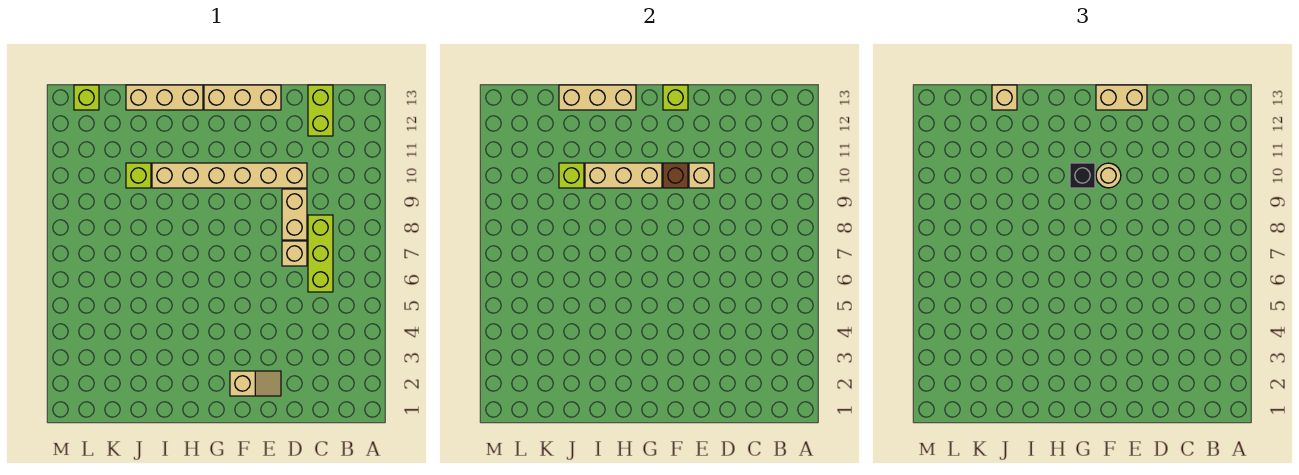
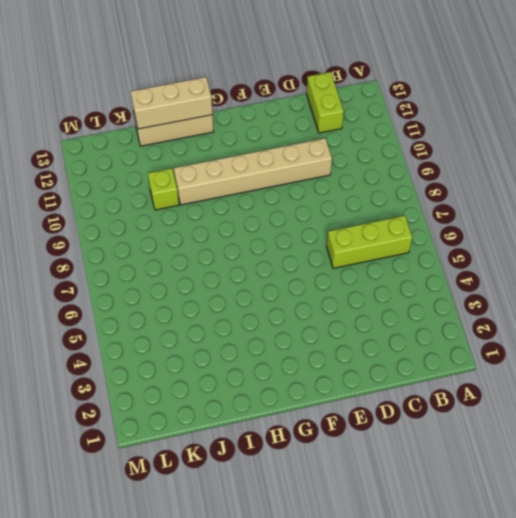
lime 1x3 brick [327,216,412,268] -> lime 1x3 brick turned to [308,215,333,292]
none -> tan 1x1 brick [282,241,307,266]
none -> tan 1x2 brick [282,189,307,240]
none -> tan 1x2 slope [230,371,281,396]

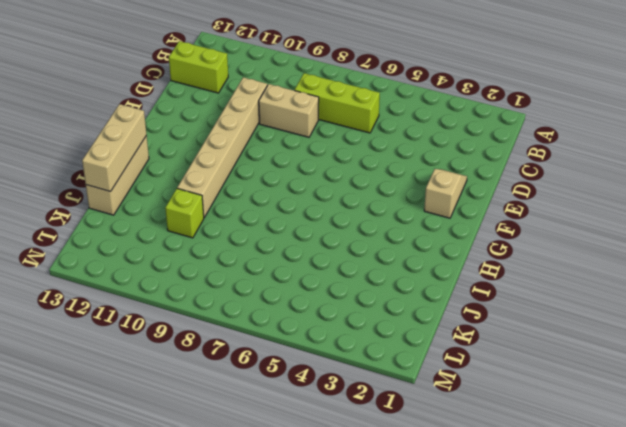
none -> tan 1x1 brick [282,241,307,266]
none -> tan 1x3 brick [204,85,281,110]
none -> lime 1x1 brick [74,85,99,110]

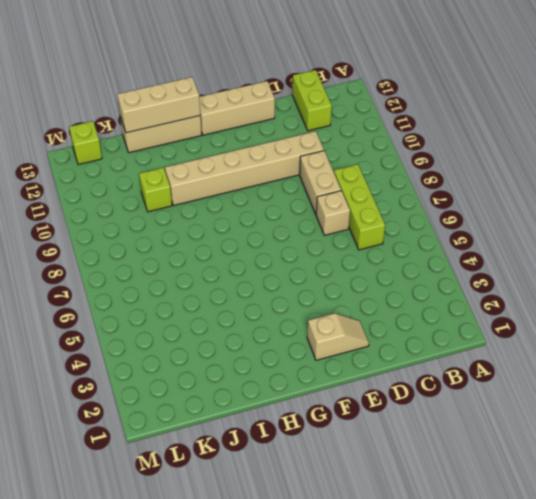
none -> tan 1x1 brick [689,163,714,188]
none -> brown 1x1 brick [663,163,688,188]
none -> lime 1x1 brick [663,85,688,110]

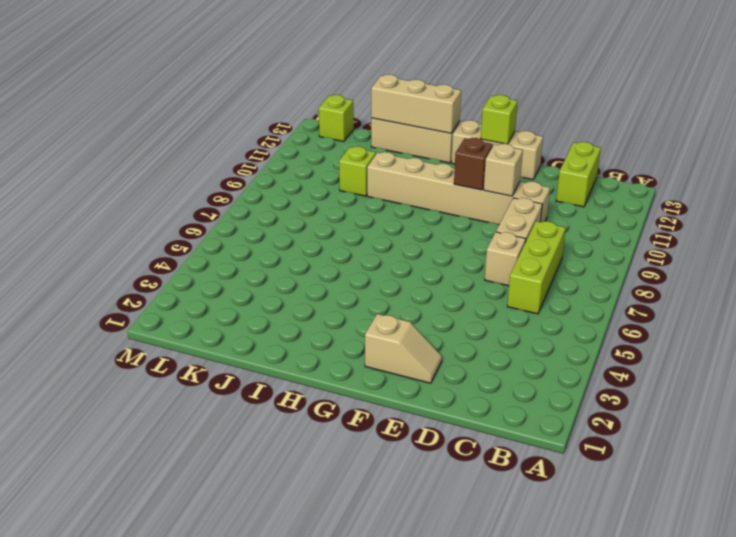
none -> tan 1x3 brick [585,163,662,188]
none -> lime 1x1 brick [559,163,584,188]
none -> tan 1x2 brick [1096,85,1147,110]

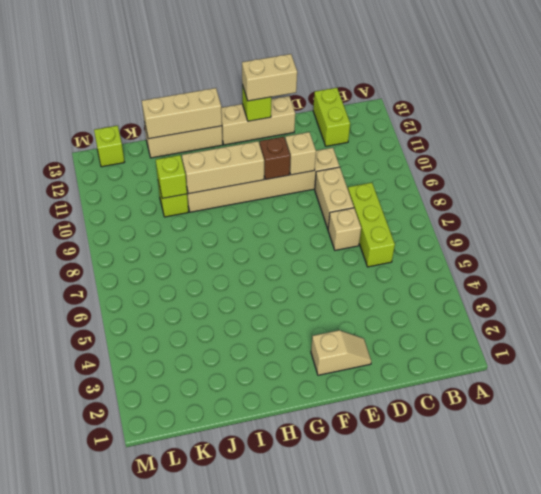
none -> tan 1x1 round brick [1096,163,1121,188]
none -> black 1x1 brick [1070,163,1095,188]
none -> tan 1x1 brick [992,85,1017,110]

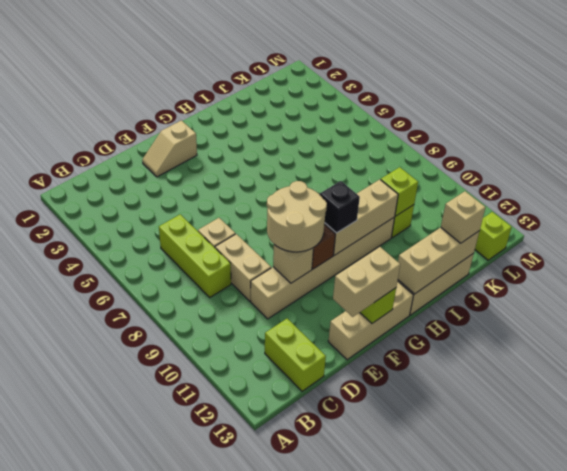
tan 2x2 round brick [267,181,327,252] -> tan 1x1 round brick [1096,163,1121,188]

